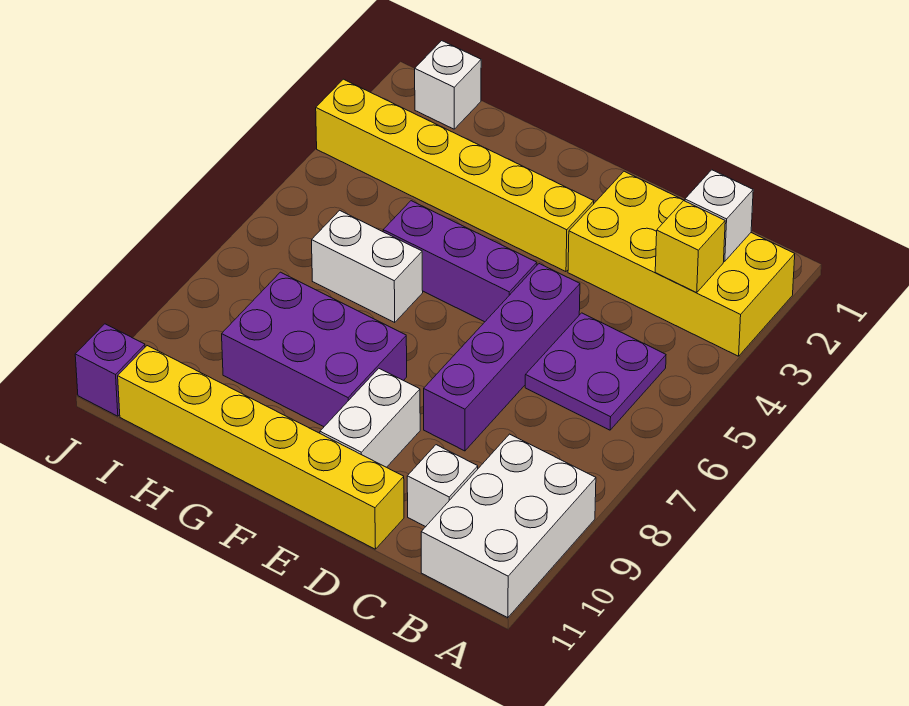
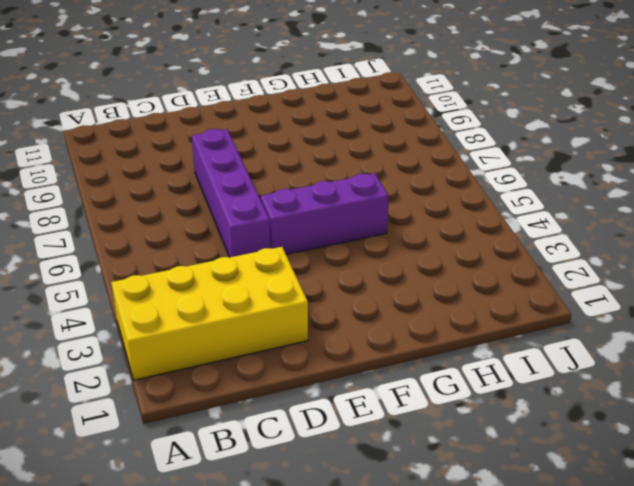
none -> white 2x3 brick [421,434,596,618]
none -> purple 2x2 plate [525,313,666,430]
none -> white 1x1 brick [407,445,478,527]

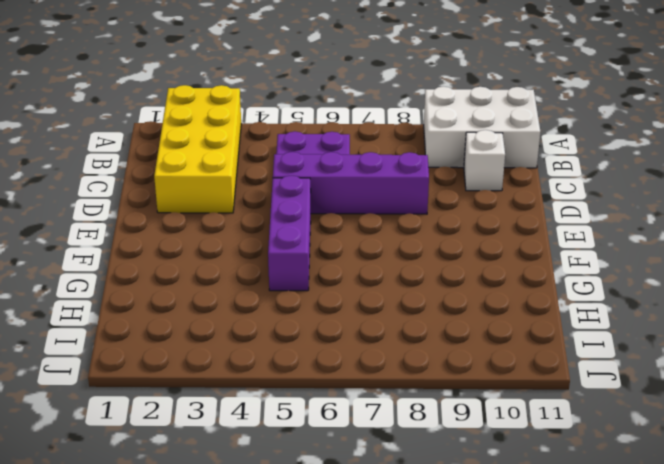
none -> yellow 1x6 brick [118,346,404,549]
none -> yellow 1x6 brick [316,79,594,272]
none -> white 1x2 brick [320,368,420,467]

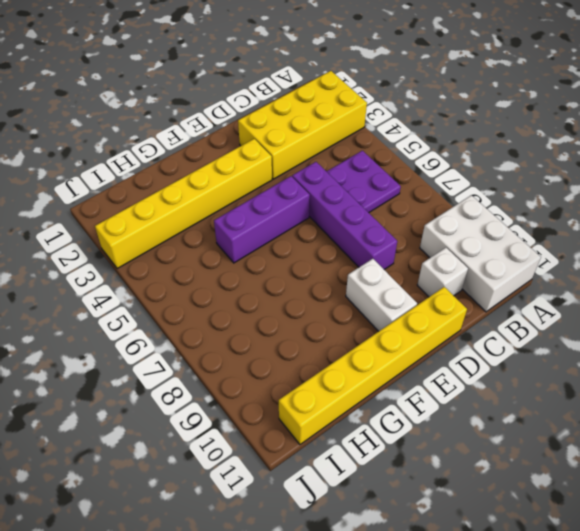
none -> purple 2x3 brick [222,272,407,427]
none -> white 1x2 brick [312,210,423,322]
none -> white 1x1 brick [415,41,481,129]

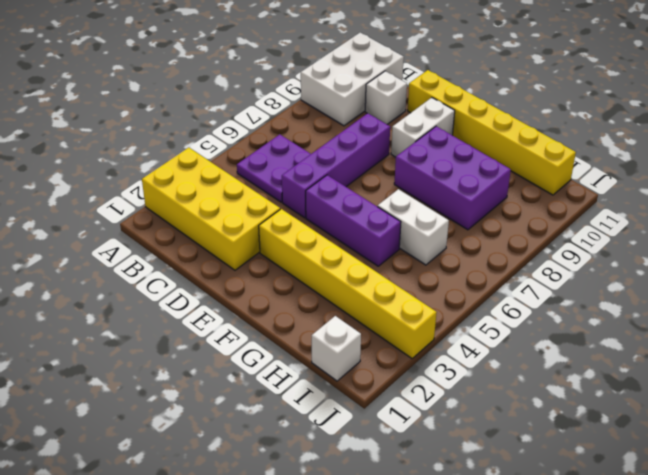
none -> purple 1x1 brick [75,324,145,416]
none -> white 1x1 brick [685,170,753,261]
none -> yellow 1x1 brick [655,201,725,292]

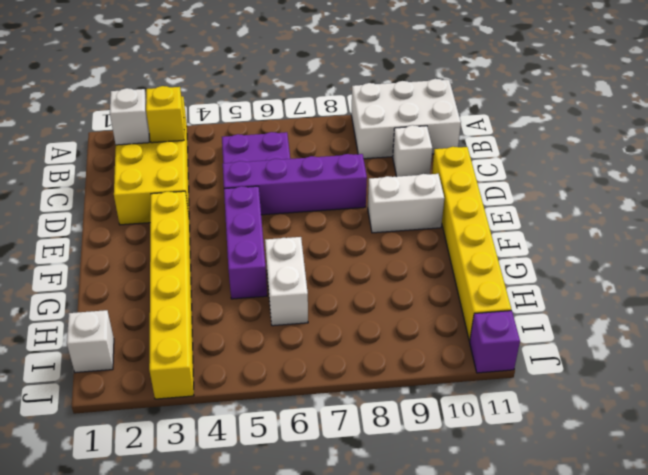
none -> purple 2x3 brick [222,272,407,427]

